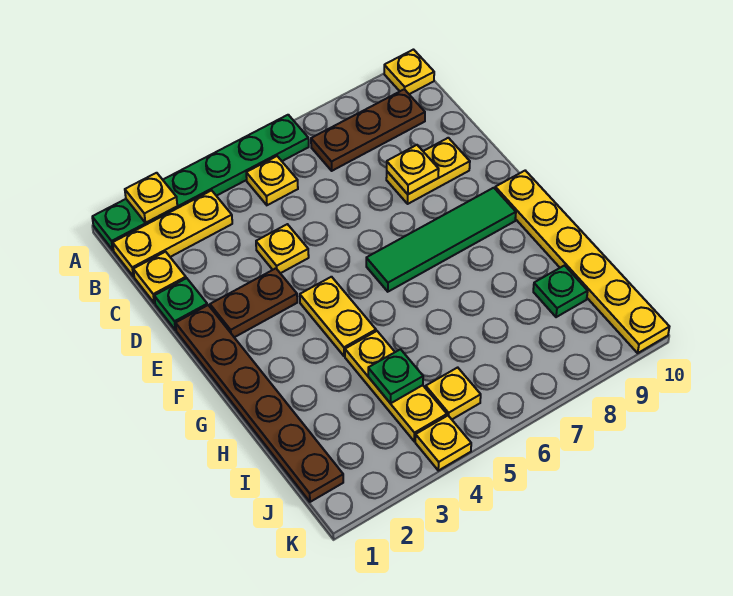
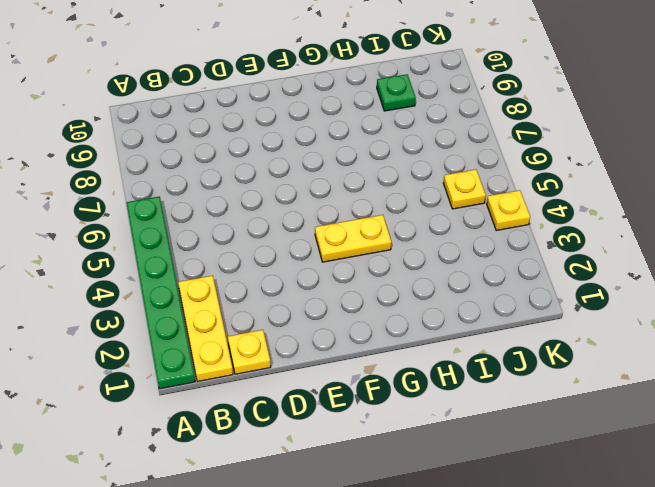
none -> yellow 1x1 plate [384,50,434,94]
none -> yellow 1x1 plate [246,156,298,205]
none -> brown 1x3 plate [311,89,425,171]

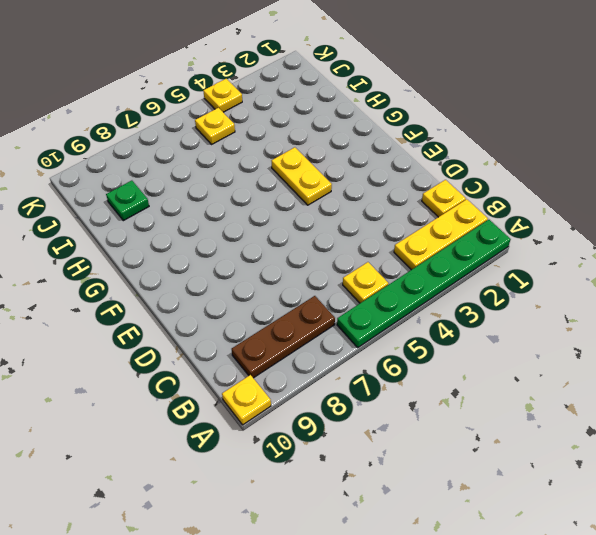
none -> green 1x1 plate [154,278,207,330]
none -> yellow 1x1 plate [256,224,309,273]
none -> yellow 1x2 plate [386,138,470,204]

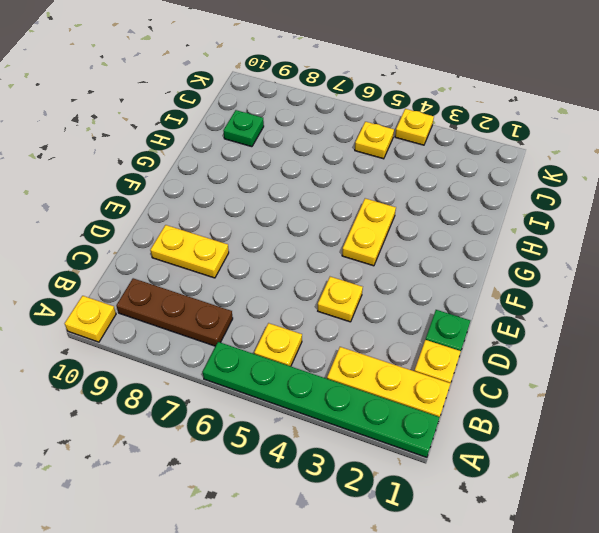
none -> brown 1x6 plate [176,305,343,502]
none -> brown 1x2 plate [210,268,297,337]
none -> green 1x4 tile [366,188,516,292]

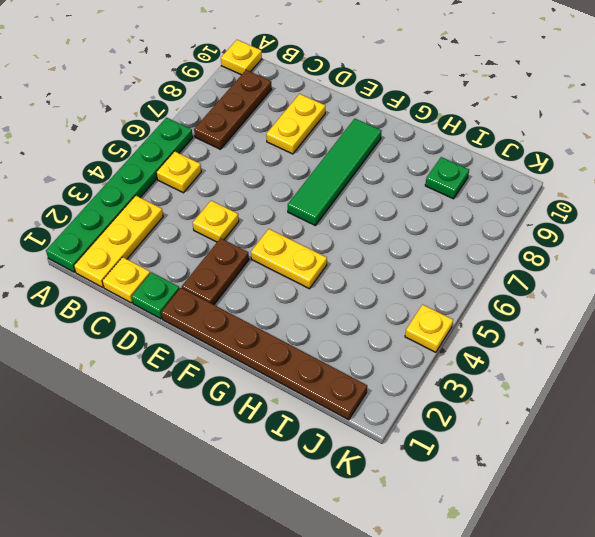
none -> yellow 1x6 plate [495,171,669,353]
none -> yellow 1x3 plate [345,331,447,441]
none -> yellow 1x1 plate [426,367,481,419]

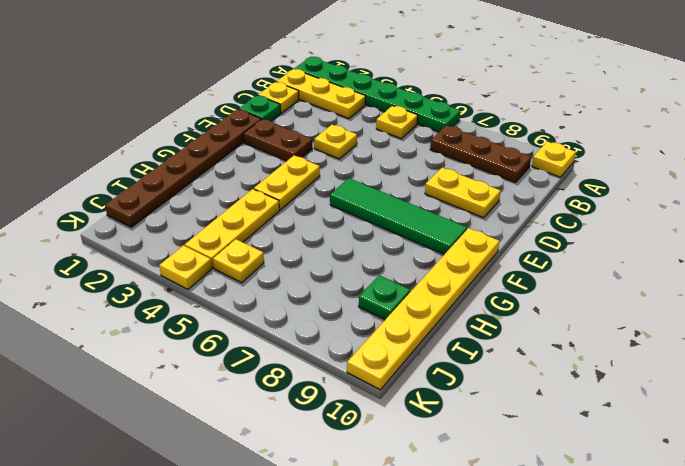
none -> yellow 1x1 plate [125,173,177,223]
none -> yellow 1x1 plate [387,145,439,194]
none -> green 1x1 plate [368,349,423,403]

